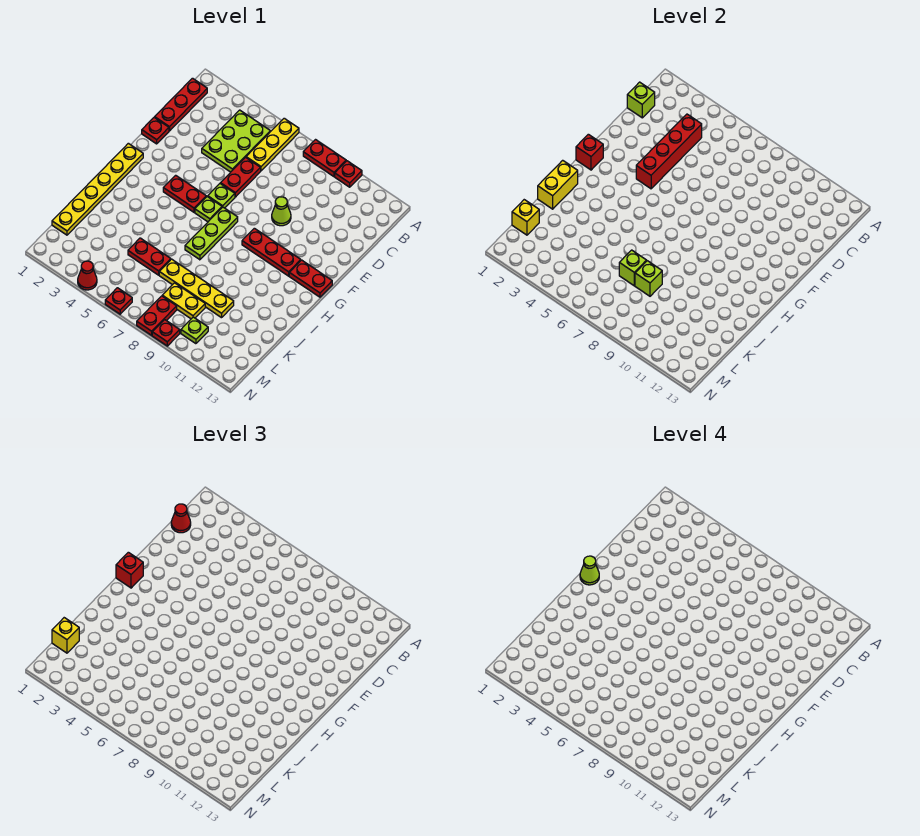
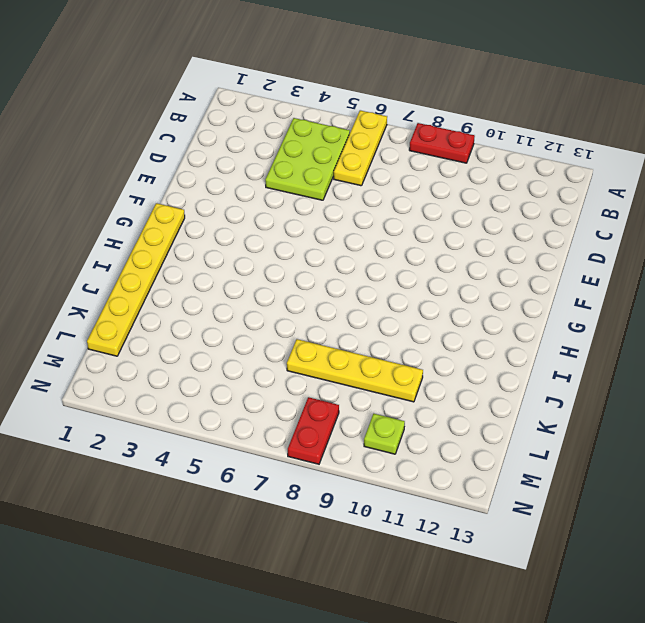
none -> red 1x1 plate [335,161,362,187]
none -> red 1x3 plate [155,78,207,131]
none -> red 1x2 plate [220,157,261,197]
none -> red 1x1 plate [142,117,169,144]

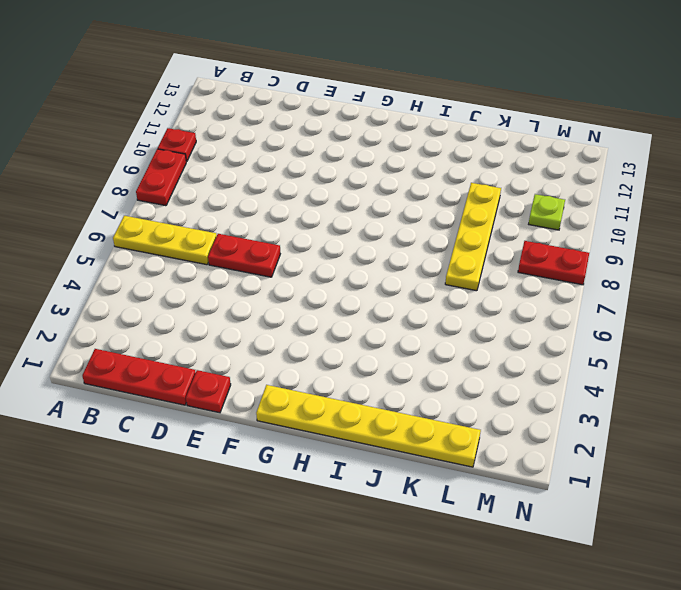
none -> lime 2x3 plate [202,110,270,172]
none -> lime 1x1 cone [272,197,291,226]
none -> lime 1x1 plate [208,184,235,208]
none -> red 1x2 plate [163,175,206,212]

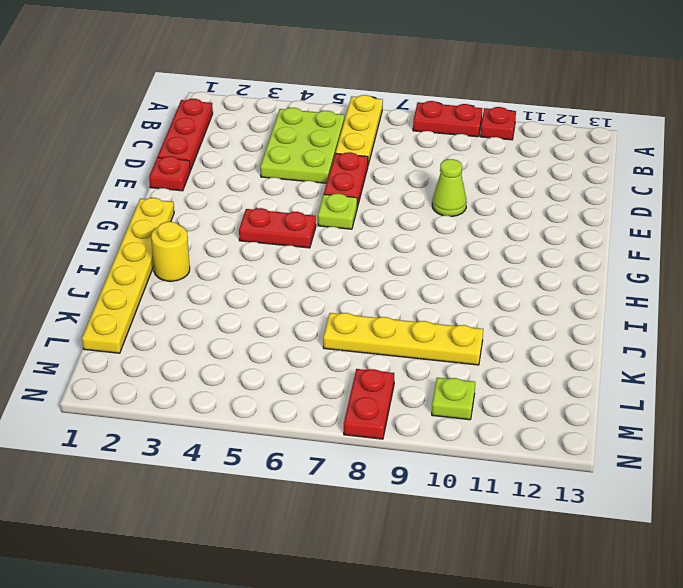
yellow 1x1 round brick [151,222,190,281] -> none
none -> lime 1x1 plate [195,197,222,222]
none -> lime 1x3 plate [185,207,238,260]
none -> red 1x3 plate [242,228,301,276]
none -> red 1x2 plate [289,260,332,297]

